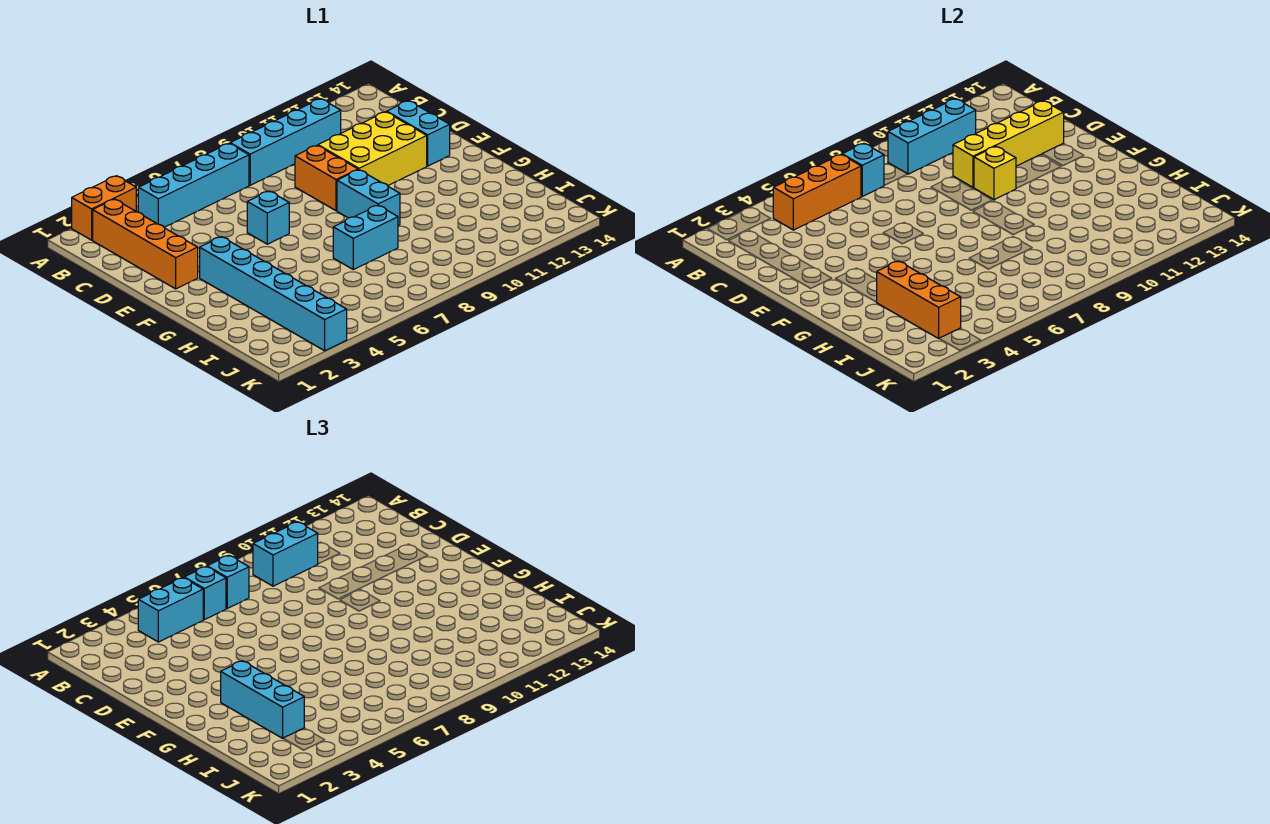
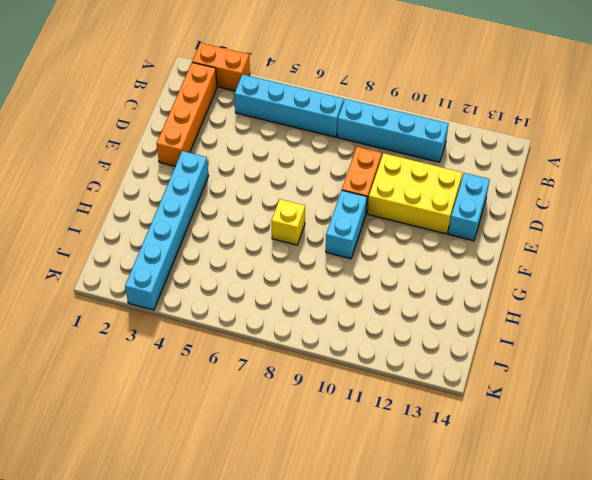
yellow 1x1 brick [271,199,305,245] -> yellow 1x1 brick moved to [974,146,1016,200]
none -> cyan 1x1 brick [247,191,289,244]
none -> cyan 1x2 brick [333,205,398,270]
none -> orange 1x3 brick [773,155,861,230]

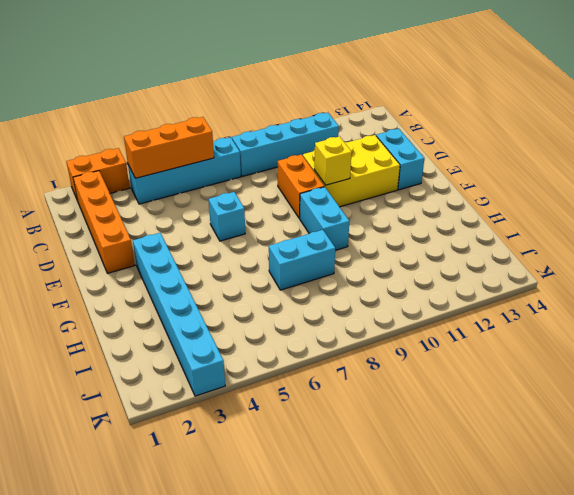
none -> cyan 1x1 brick [842,143,884,196]
none -> cyan 1x3 brick [888,99,976,174]
none -> yellow 1x4 brick [953,101,1064,187]

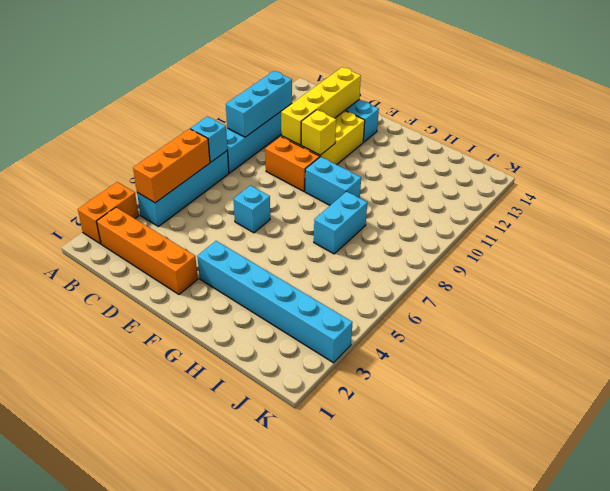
none -> orange 1x3 brick [877,261,961,338]
none -> cyan 1x2 brick [138,578,204,642]
none -> cyan 1x1 brick [184,567,226,620]

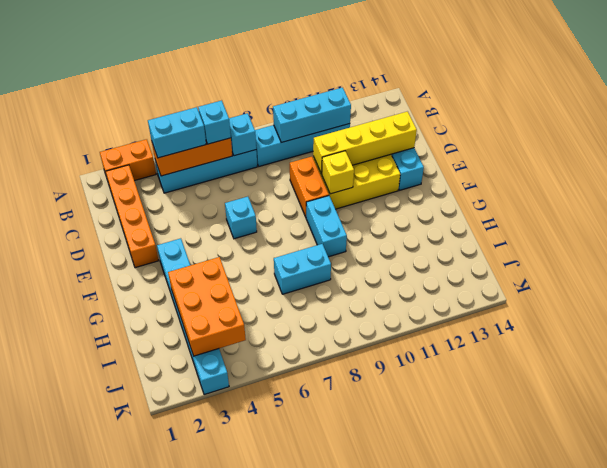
orange 2x3 brick [168,257,246,356] -> orange 1x3 brick [877,261,961,338]
none -> cyan 1x1 brick [207,555,249,608]
none -> cyan 1x2 brick [253,522,318,586]
none -> cyan 1x3 brick [221,661,304,738]

